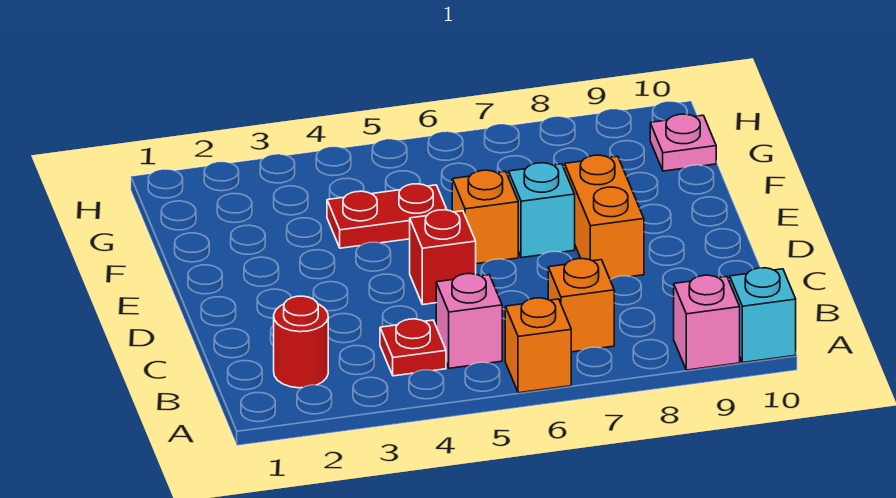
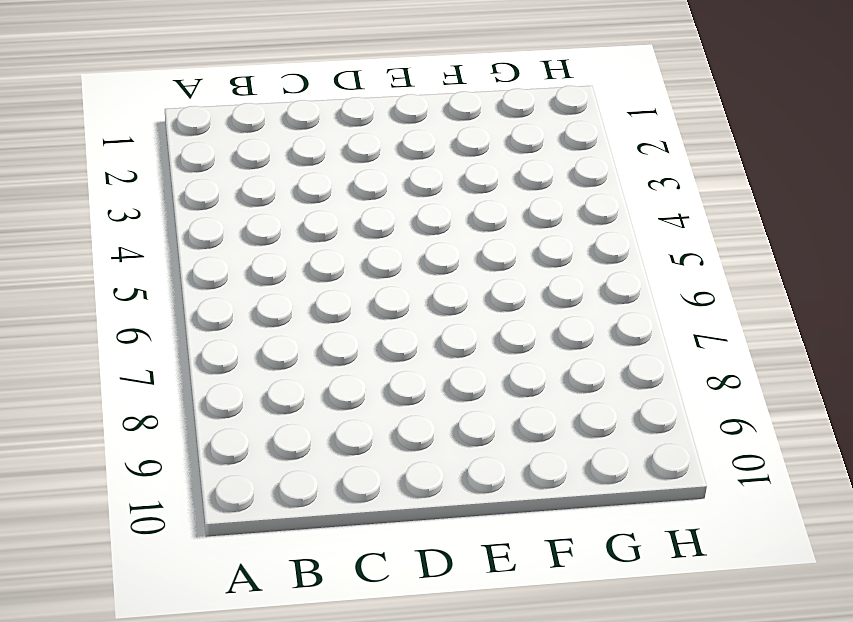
none -> orange 1x1 brick [505,298,571,393]
none -> pink 1x1 brick [674,275,740,370]
none -> cyan 1x1 brick [730,268,796,363]

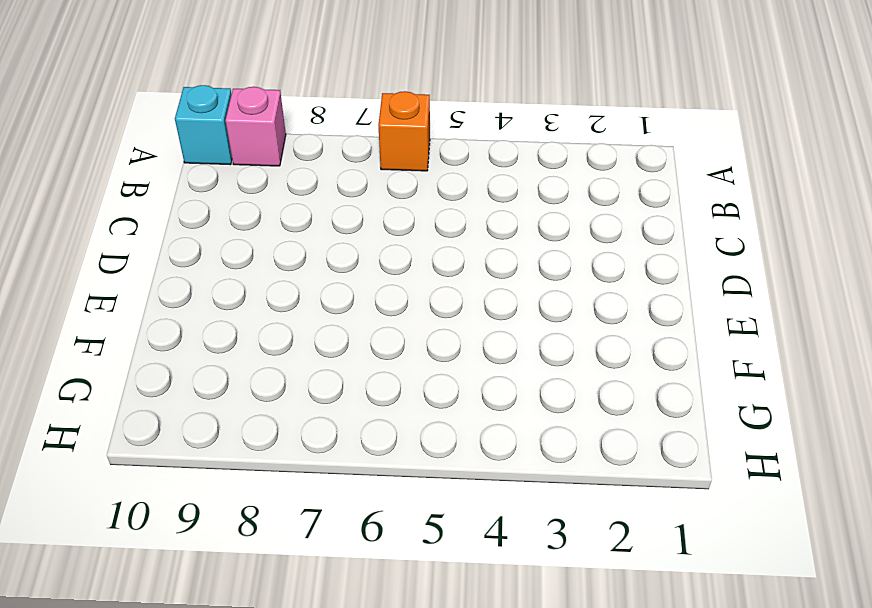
none -> red 1x1 round brick [274,296,328,388]
none -> red 1x1 plate [380,319,446,376]
none -> pink 1x1 brick [436,274,502,368]

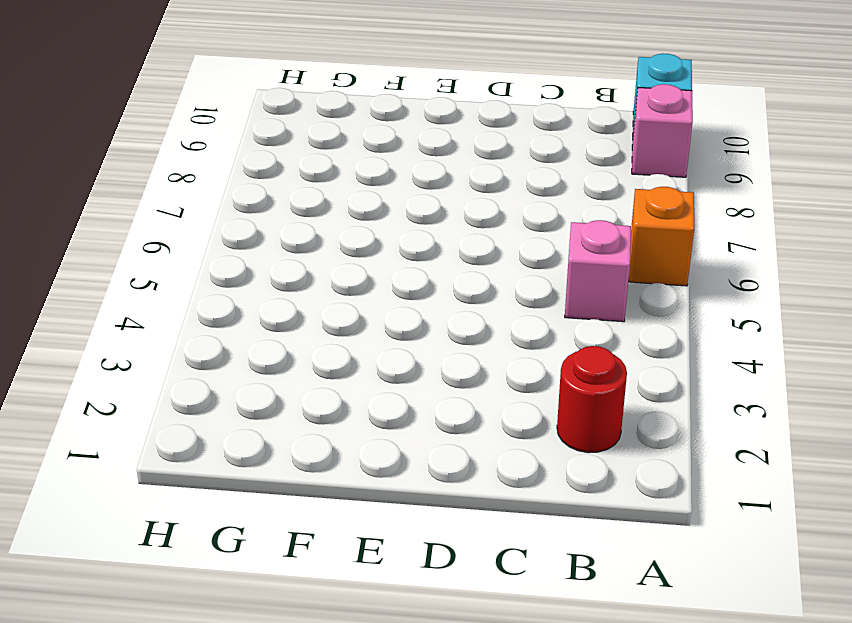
none -> red 1x1 plate [380,319,446,376]
none -> orange 1x1 brick [548,259,614,352]
none -> red 1x1 brick [410,210,476,305]

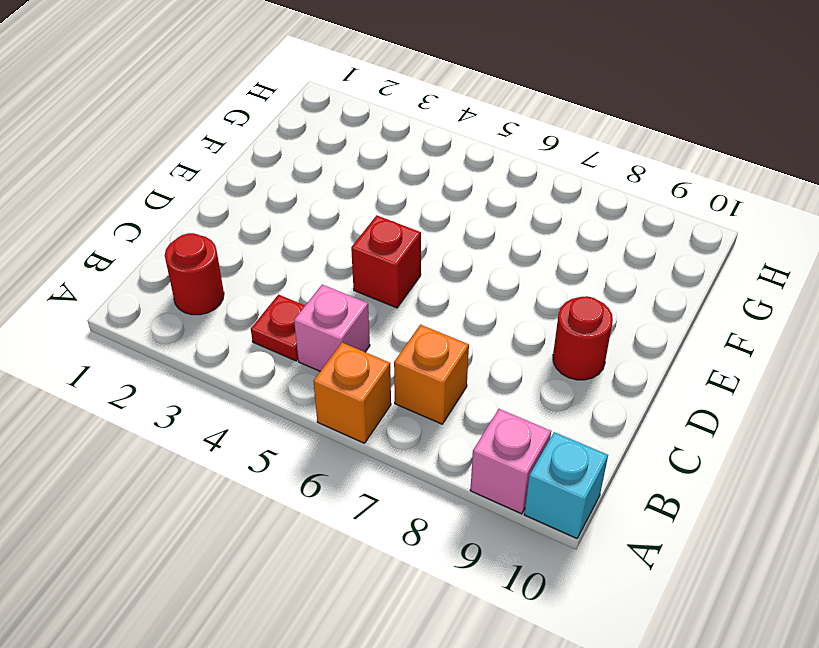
red 1x1 round brick [553,296,613,380] -> none
none -> orange 1x2 brick [565,155,644,279]
none -> orange 1x1 brick [452,170,518,264]
none -> cyan 1x1 brick [509,163,575,258]

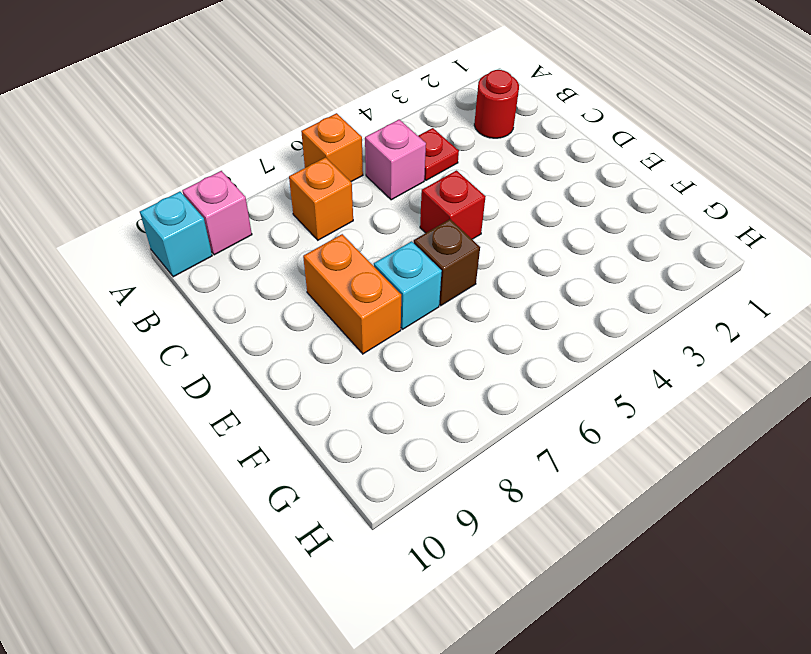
brown 1x1 brick [414,219,480,306] -> orange 1x1 brick [452,170,518,264]
none -> red 1x2 plate [327,184,447,248]
none -> pink 1x1 plate [650,114,716,171]

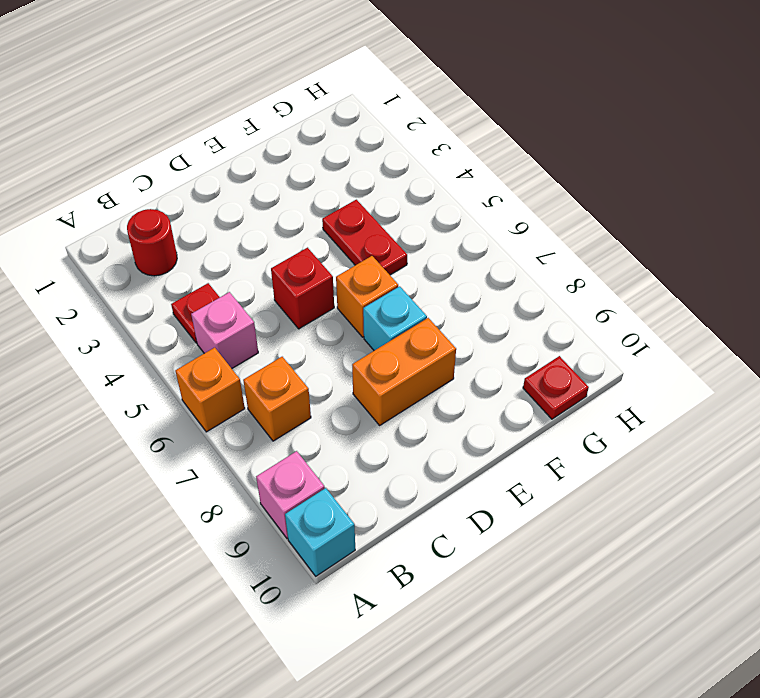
red 1x1 plate [523,356,589,419] -> pink 1x1 plate [650,114,716,171]

